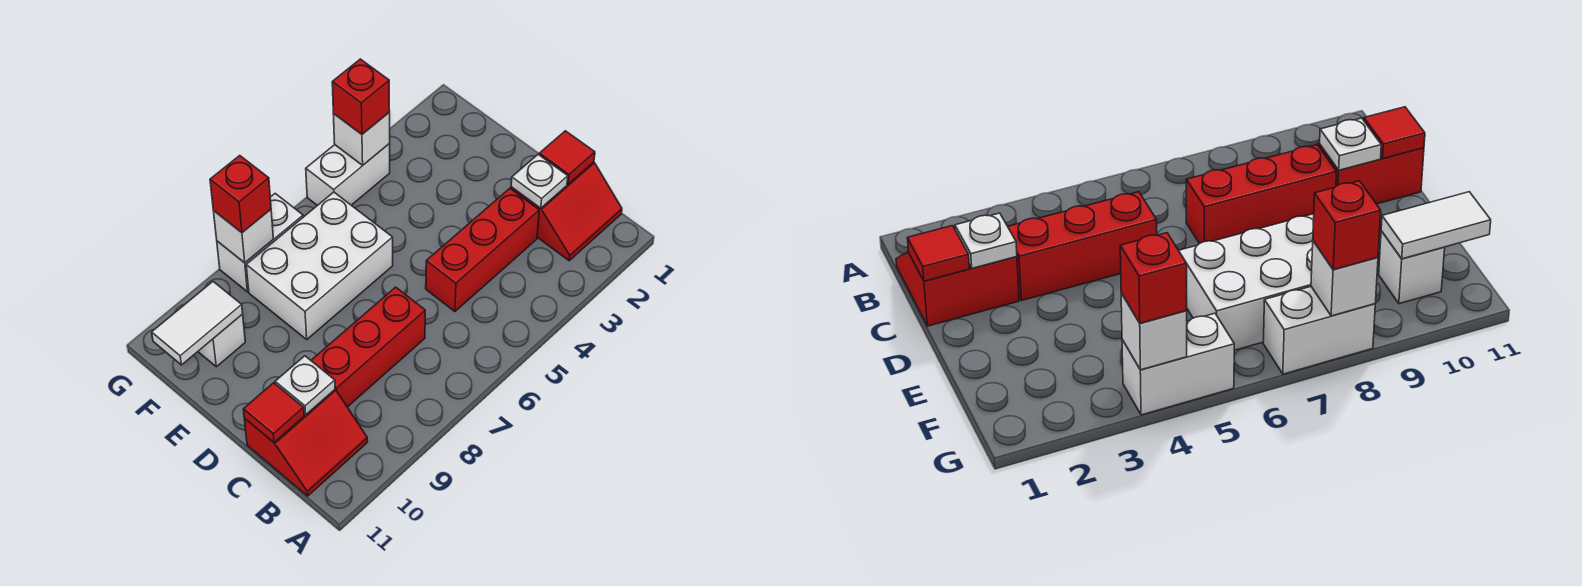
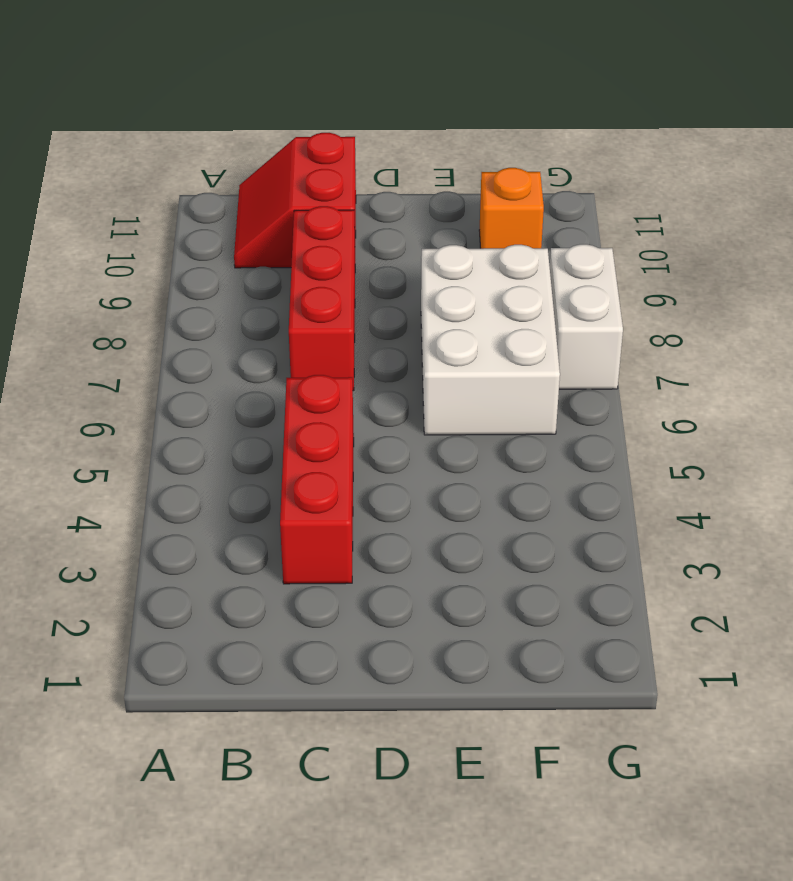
orange 1x1 brick [479,168,544,249] -> white 1x1 brick [198,314,245,367]
none -> red 2x2 slope [511,162,622,261]
none -> white 1x2 brick [306,144,390,205]
none -> red 1x1 tile [539,131,595,184]

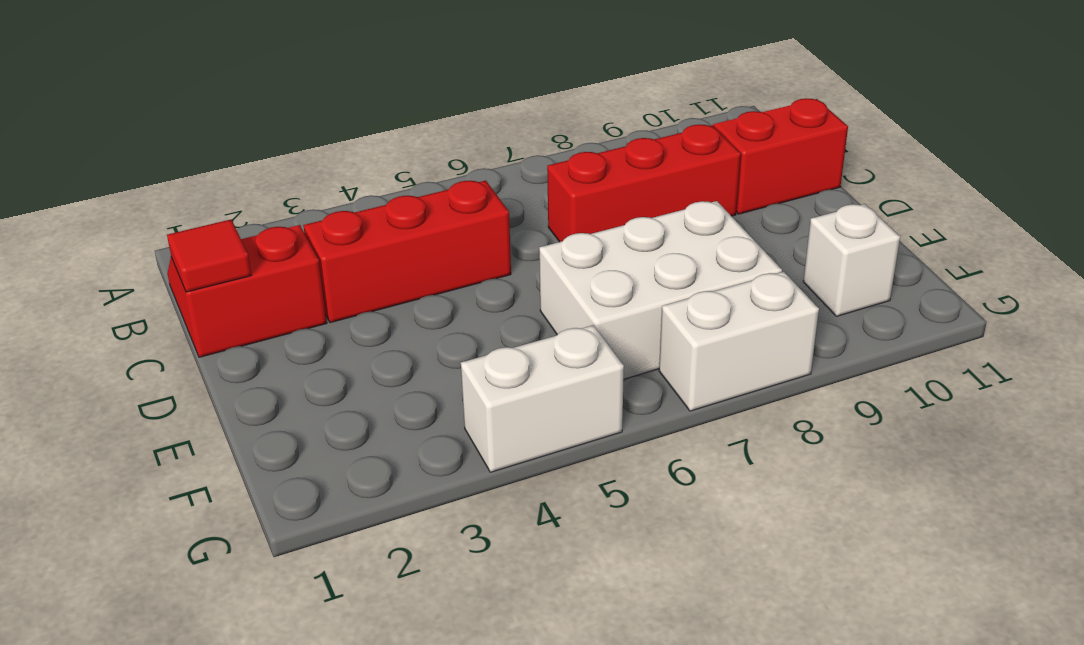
none -> white 1x1 plate [511,154,568,208]
none -> white 1x1 plate [275,356,335,415]
none -> red 1x1 tile [243,383,304,442]

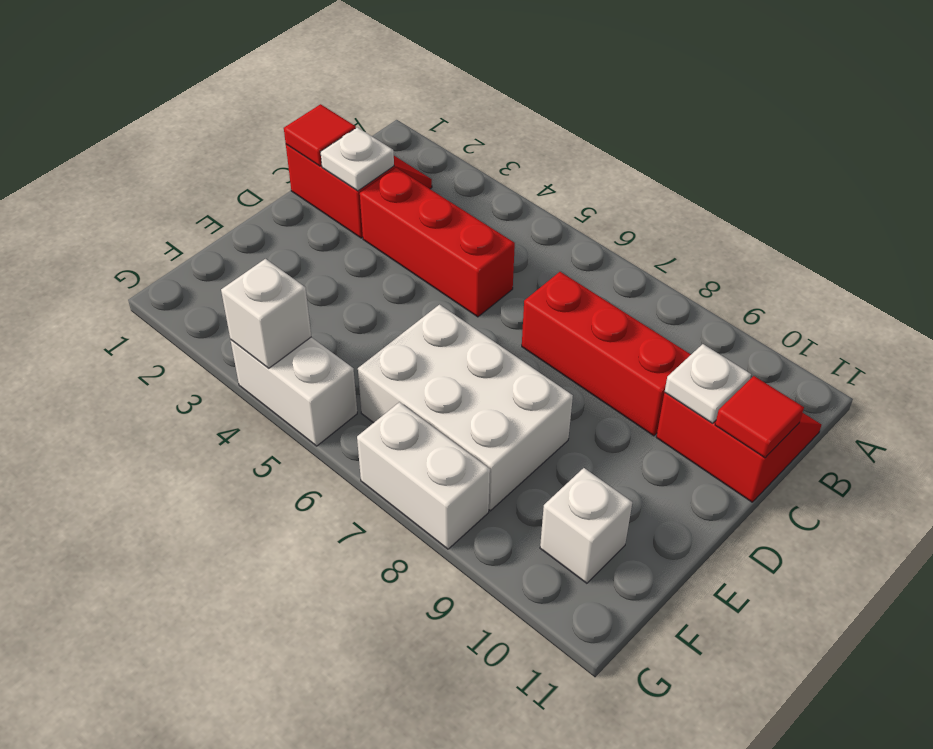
none -> white 1x2 tile [152,282,243,365]
none -> white 1x1 brick [214,210,273,263]
none -> red 1x1 brick [332,59,390,134]

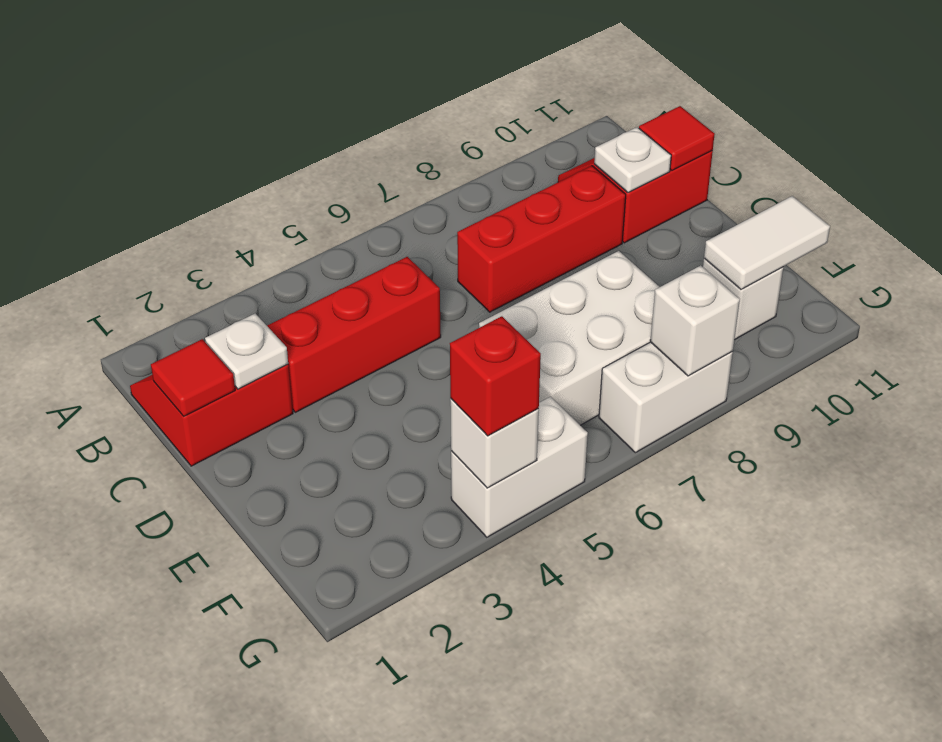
none -> red 1x1 brick [210,156,271,233]

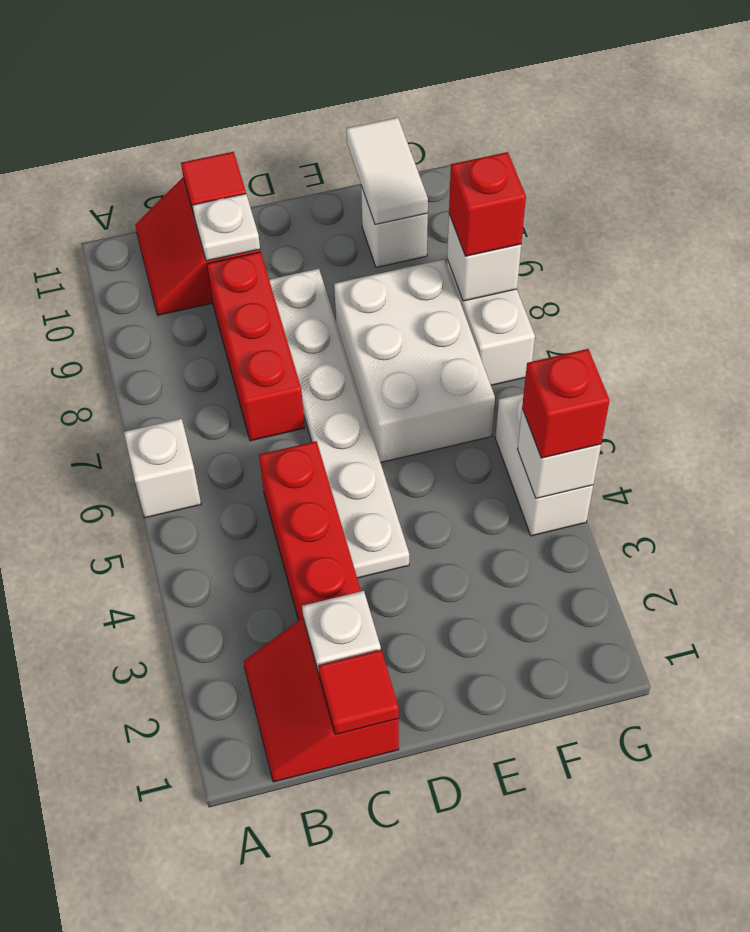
white 1x1 brick [124,419,201,518] -> none
white 1x6 plate [269,269,409,578] -> none

